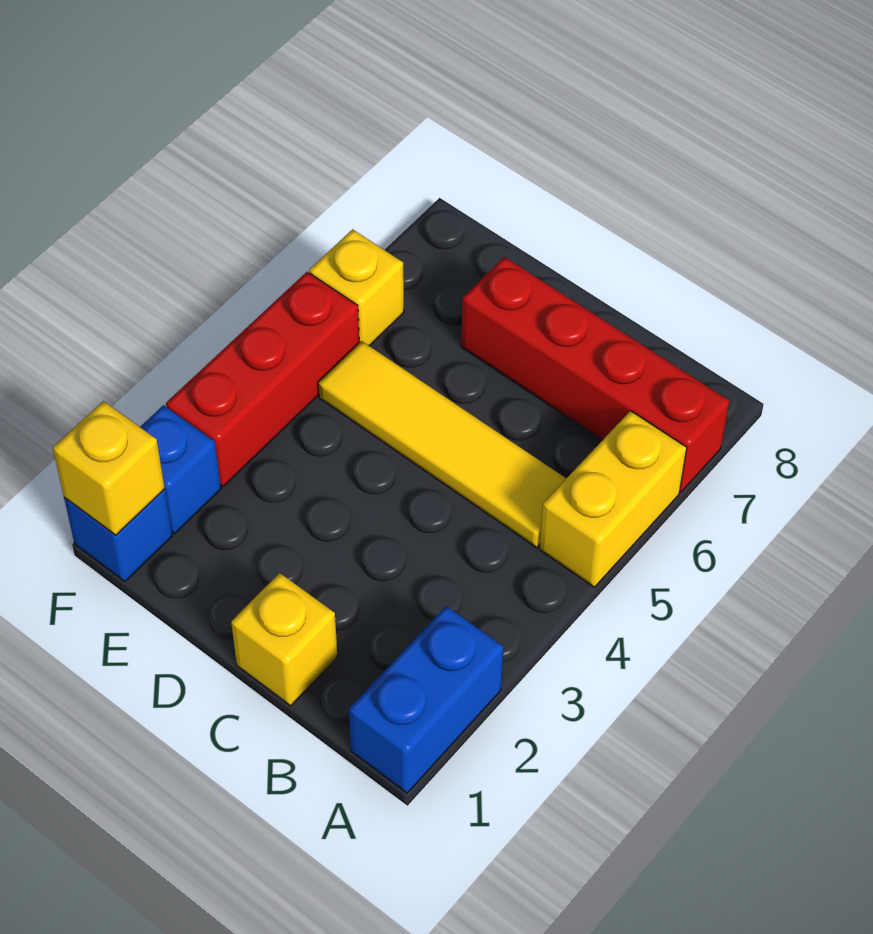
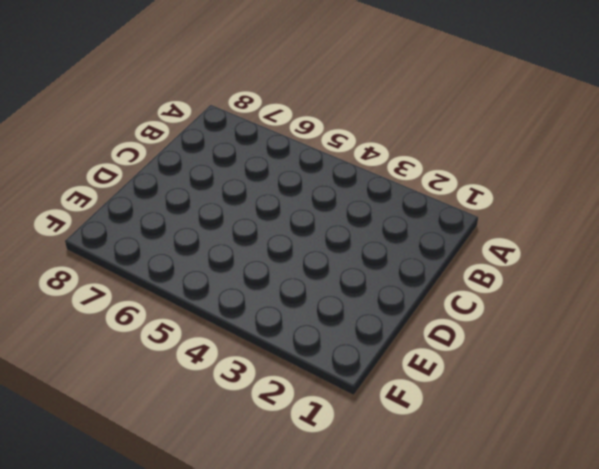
none -> blue 1x2 brick [349,606,504,793]
none -> yellow 1x2 brick [539,411,687,587]

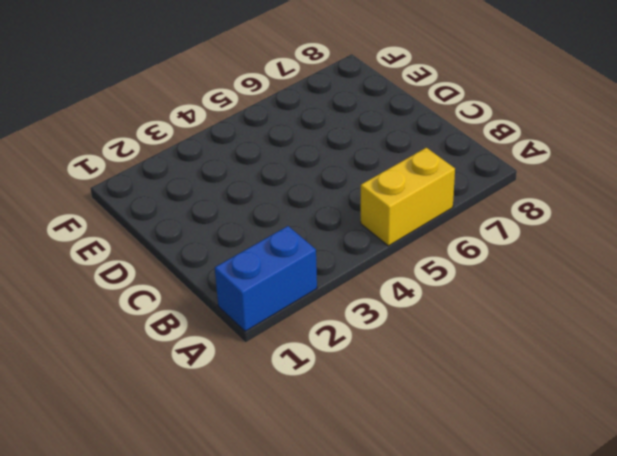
none -> red 1x4 brick [461,257,729,492]
none -> yellow 1x4 tile [319,341,566,547]

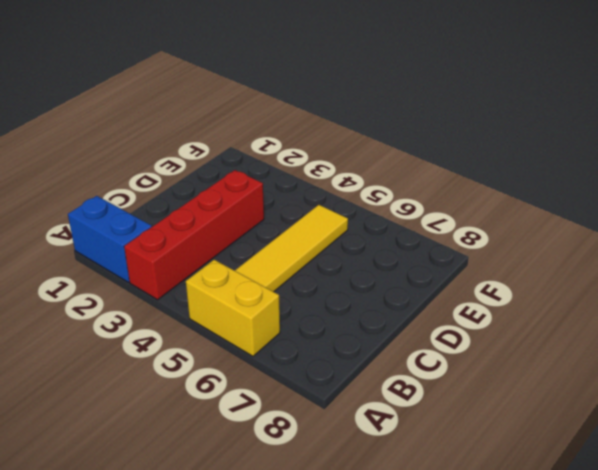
red 1x4 brick [124,170,264,300] -> red 1x4 brick moved to [461,257,729,492]
none -> yellow 1x1 brick [231,573,337,706]
none -> blue 1x1 brick [64,489,172,582]

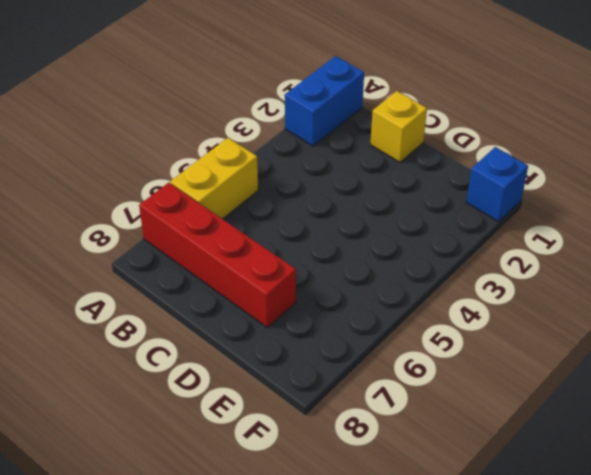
none -> yellow 1x4 tile [319,341,566,547]
none -> blue 1x1 brick [140,405,221,533]

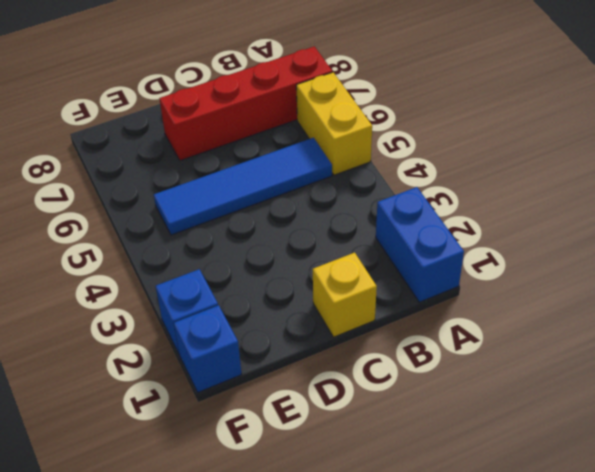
blue 1x4 tile [154,138,332,235] -> yellow 1x4 tile [319,341,566,547]
none -> red 1x3 brick [166,272,359,486]
none -> yellow 1x1 brick [309,229,404,346]

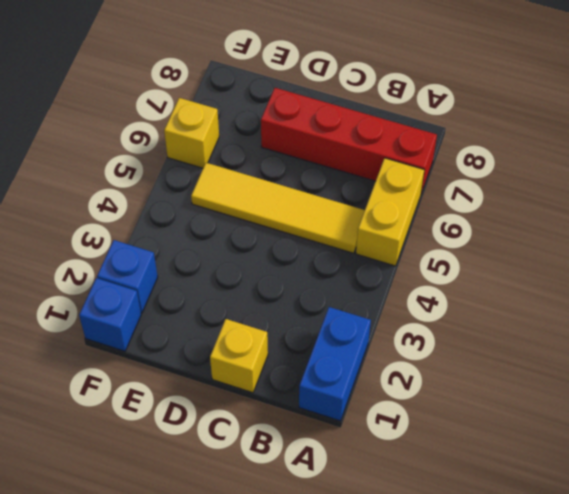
none -> red 1x3 brick [166,272,359,486]
none -> yellow 1x1 brick [53,401,165,535]

